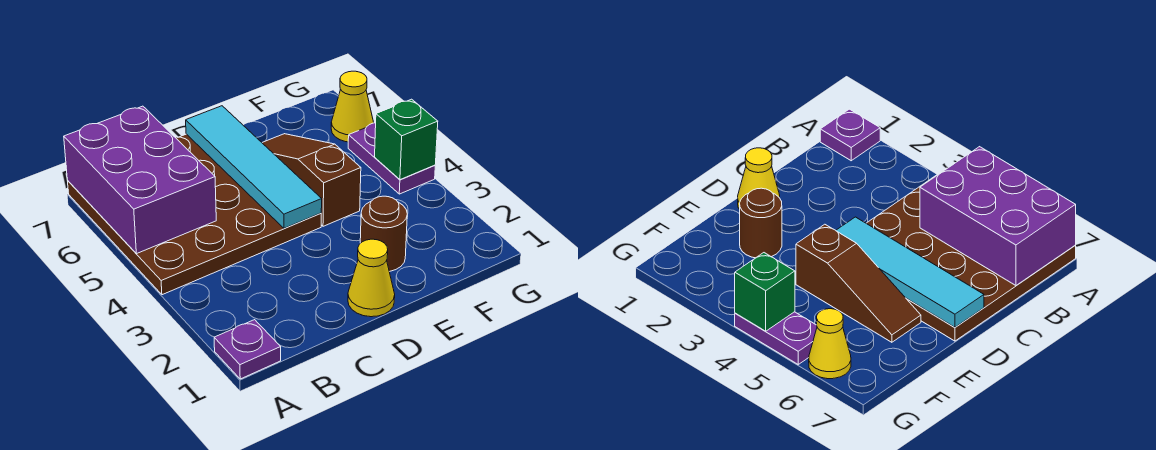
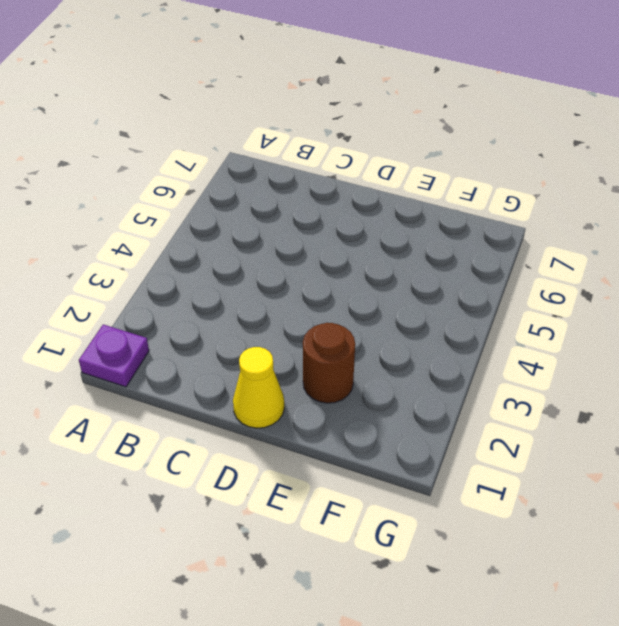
none -> brown 4x4 plate [68,134,321,295]
none -> brown 1x3 slope [262,134,361,226]

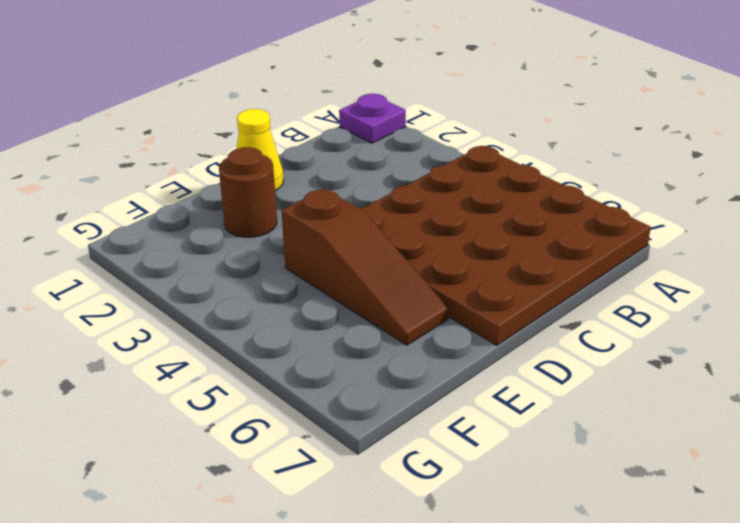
none -> purple 1x2 plate [348,123,435,194]
none -> yellow 1x1 cone [331,71,374,142]

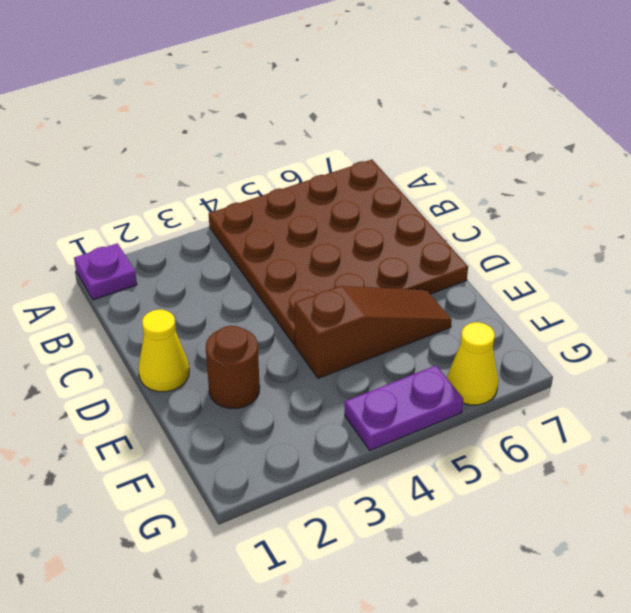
none -> purple 2x3 brick [64,106,216,254]
none -> cyan 1x4 tile [186,106,322,228]

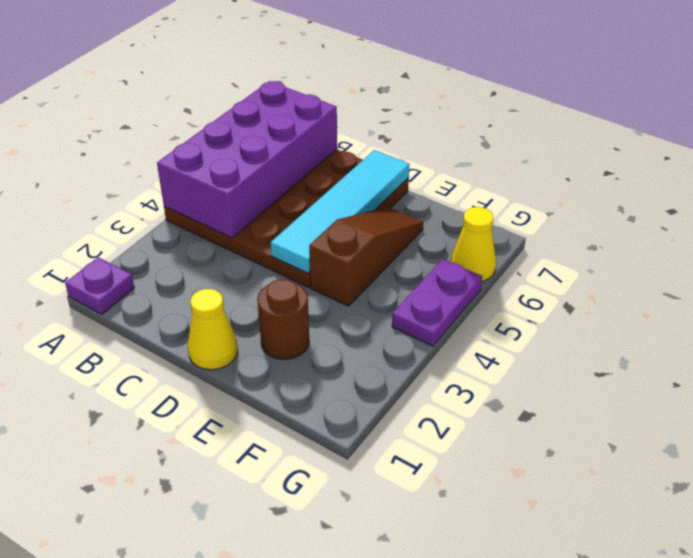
purple 2x4 brick [157,81,337,238] -> purple 2x3 brick [64,106,216,254]
none -> green 1x1 brick [375,99,438,180]

